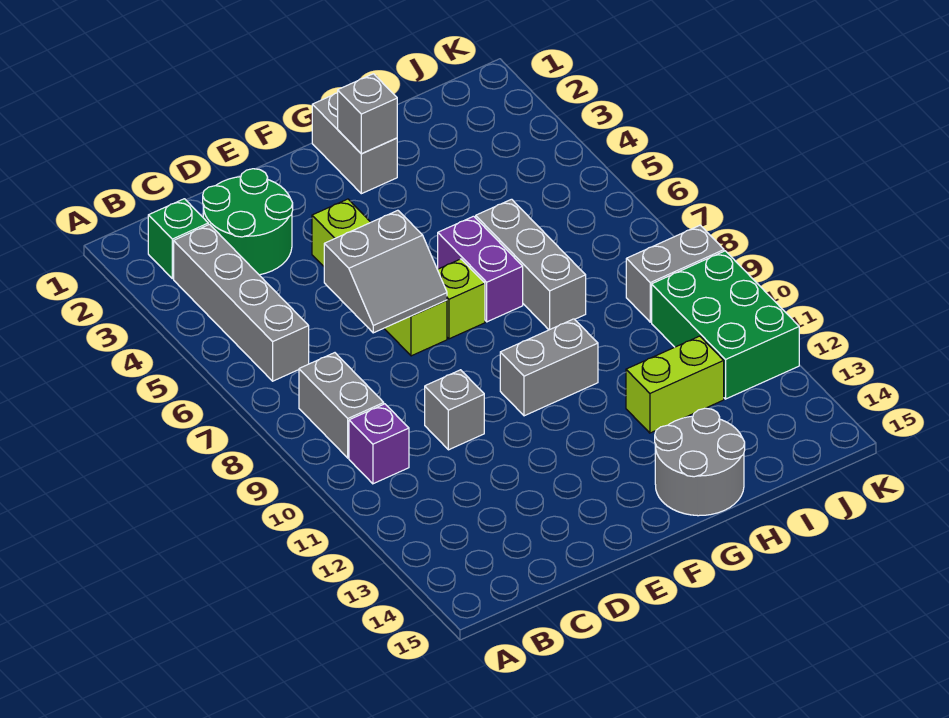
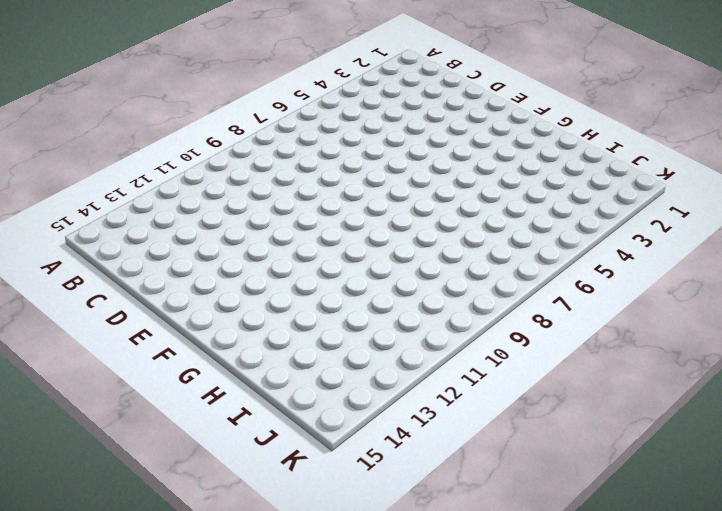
none -> green 1x1 brick [148,199,208,279]
none -> grey 1x4 brick [174,224,309,381]
none -> grey 1x2 brick [299,353,384,458]

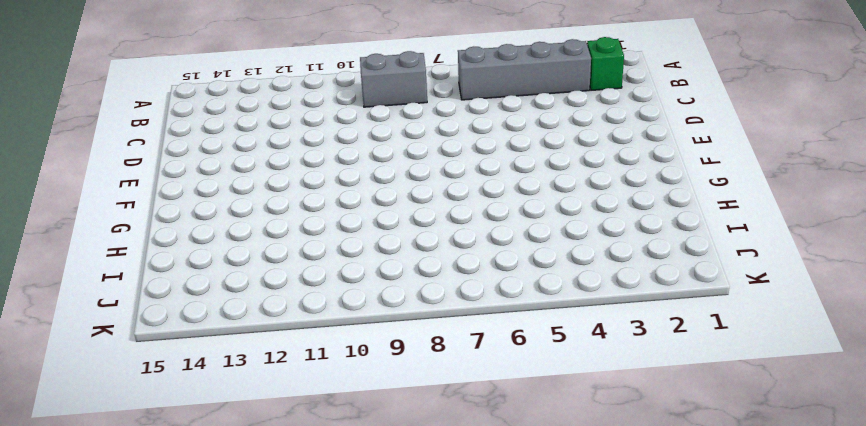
none -> purple 1x1 brick [349,404,409,484]
none -> green 2x2 round brick [203,169,293,275]
none -> grey 1x1 brick [425,370,484,450]

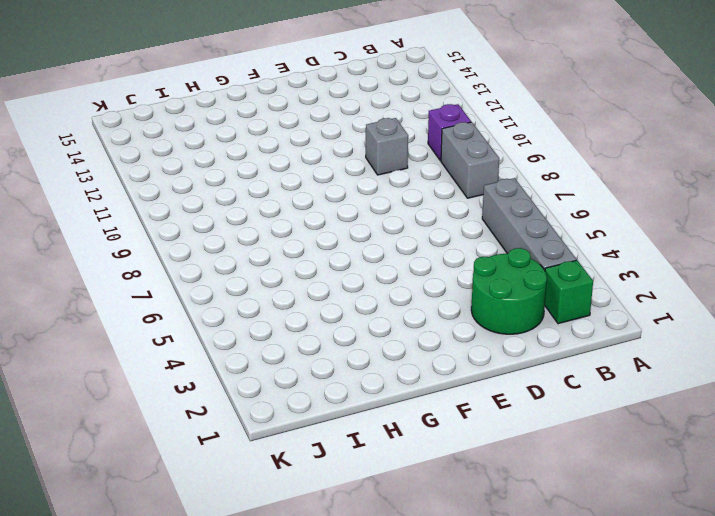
none -> lime 1x4 brick [312,199,447,356]
none -> lime 1x1 brick [437,259,485,339]
none -> grey 1x2 brick [500,319,598,416]

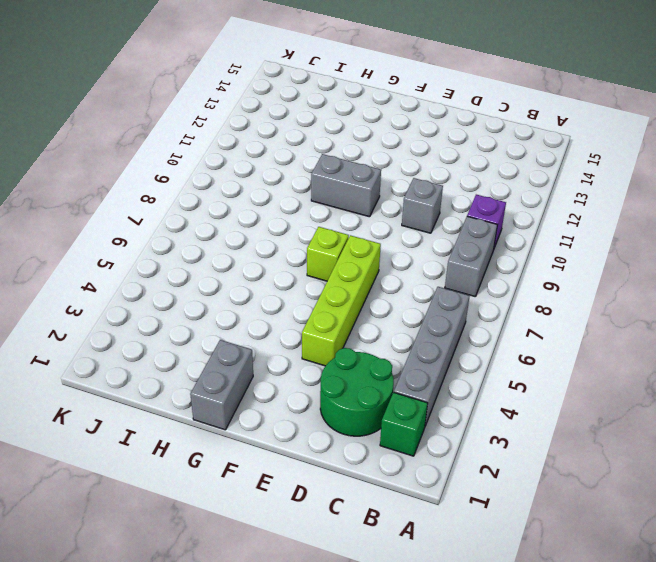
none -> purple 1x2 brick [438,216,523,322]
none -> grey 2x2 round brick [655,408,745,516]
none -> grey 1x3 brick [476,199,586,330]

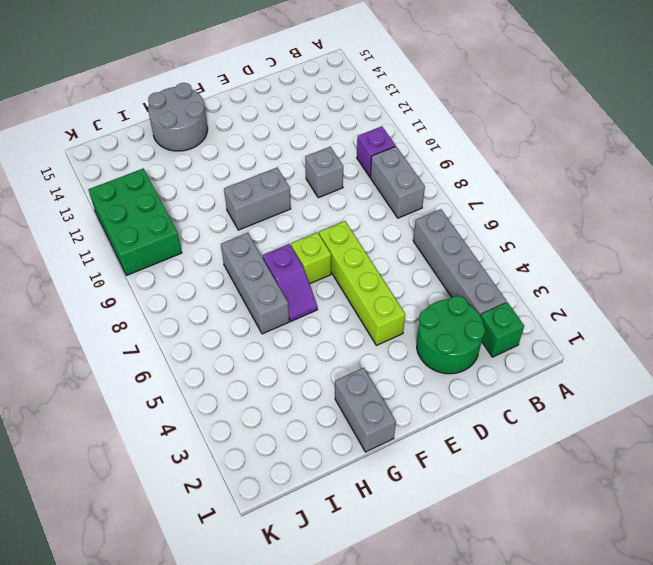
purple 1x2 slope [263,244,318,321] -> purple 1x2 brick [438,216,523,322]
none -> lime 1x2 brick [626,336,724,433]
none -> grey 1x2 brick [626,225,724,322]
none -> grey 2x2 slope [324,210,447,333]

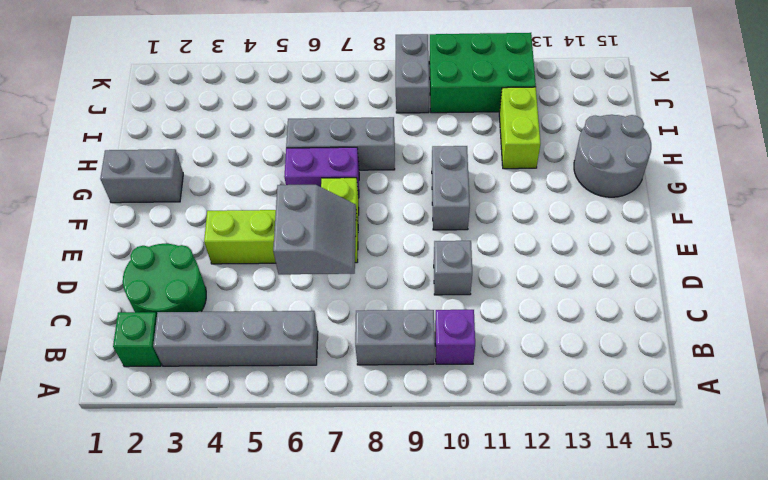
none -> grey 1x1 brick [338,74,397,154]

